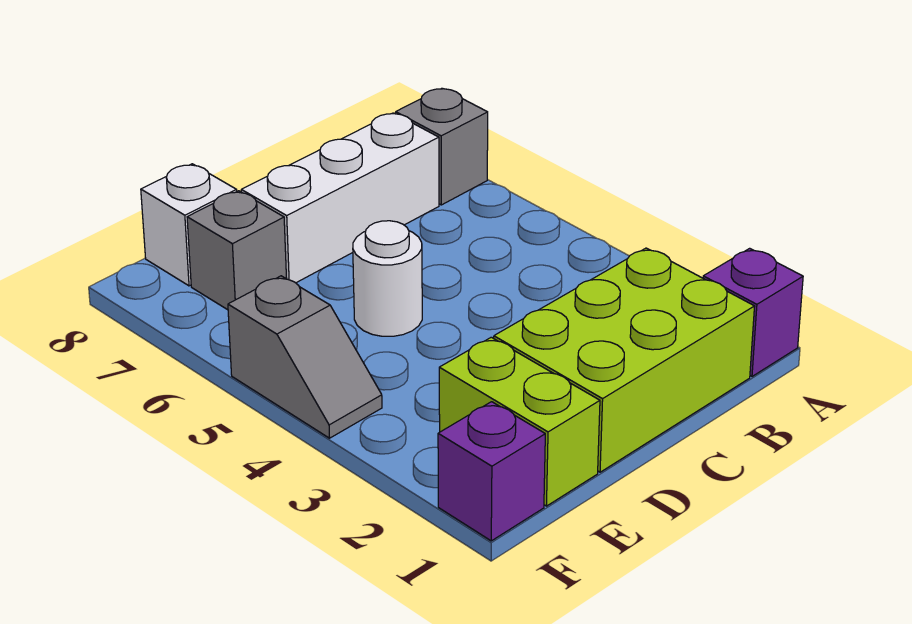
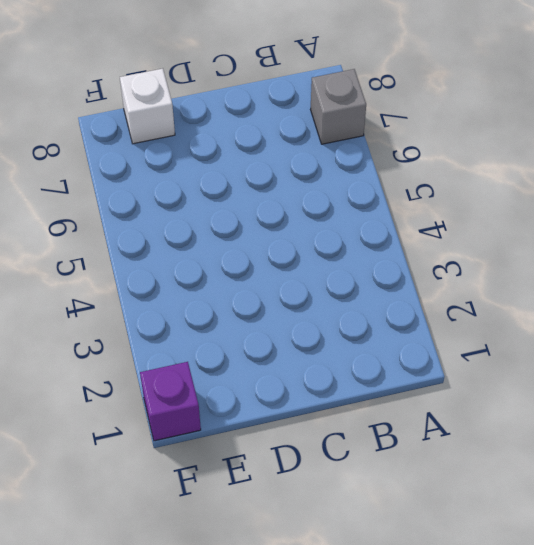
none -> purple 1x1 brick [703,248,803,376]
none -> lime 2x3 brick [494,248,755,472]

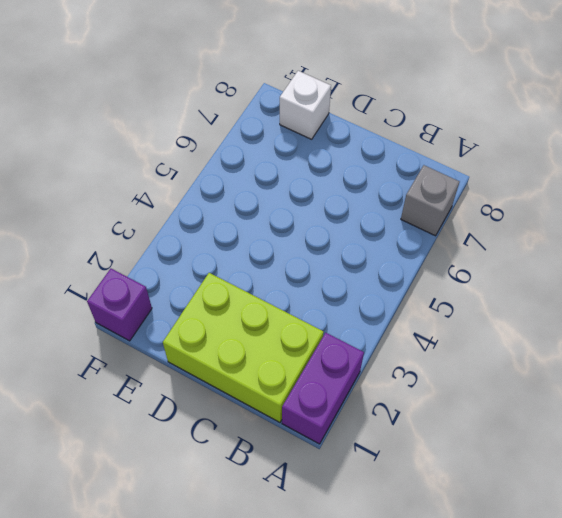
purple 1x2 brick [282,333,364,444] -> purple 1x1 brick [703,248,803,376]
none -> white 1x3 brick [241,113,439,283]
none -> white 1x1 round brick [353,221,422,336]

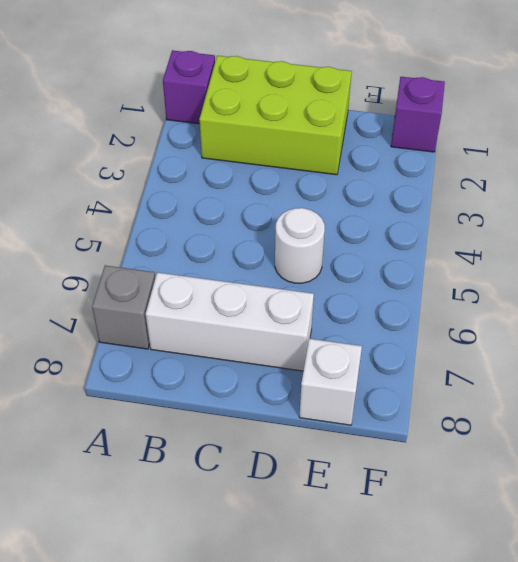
none -> lime 1x2 brick [439,337,600,506]
none -> grey 1x1 brick [187,191,287,310]

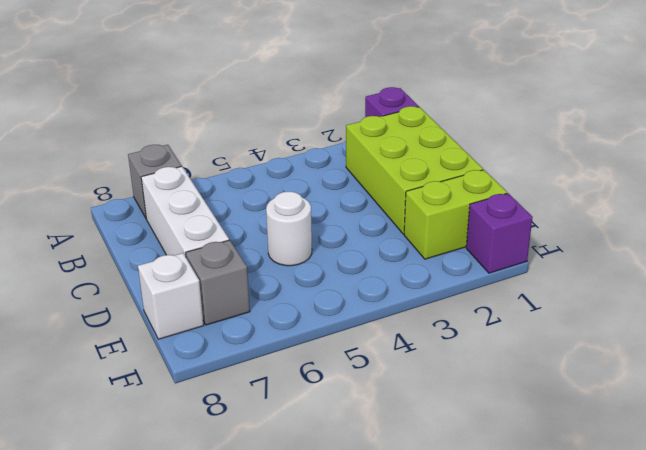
none -> grey 1x2 slope [228,276,382,438]

